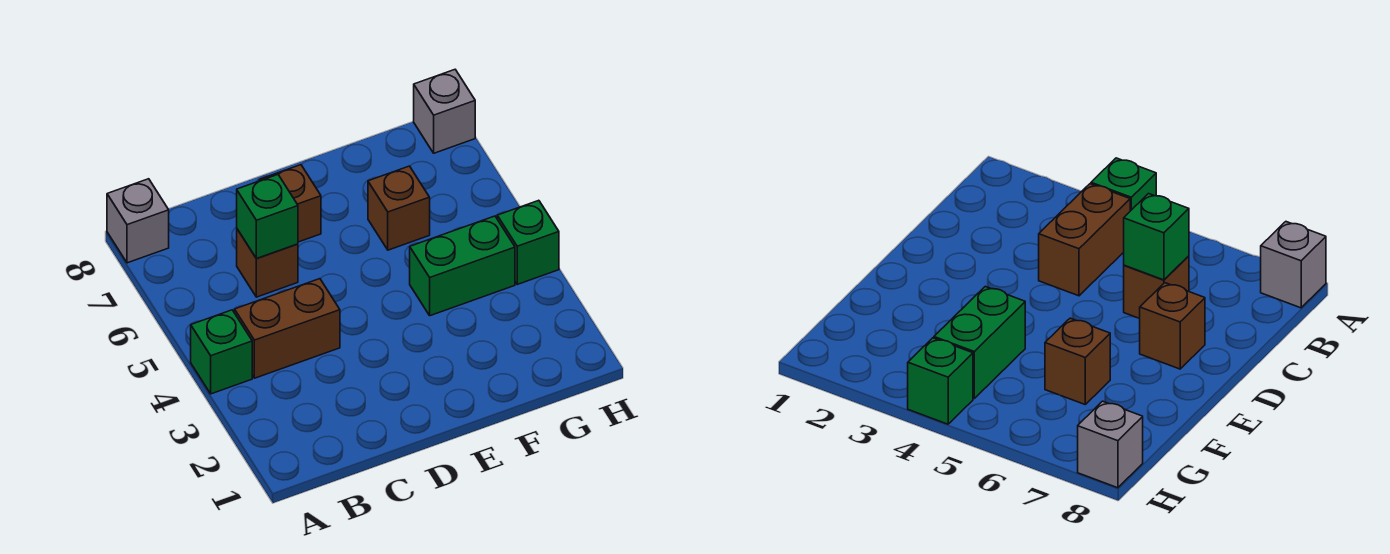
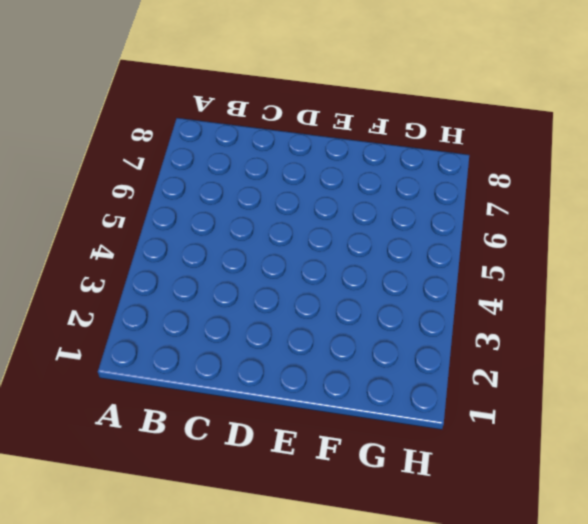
none -> green 1x1 brick [191,310,252,394]
none -> grey 1x1 brick [107,179,169,263]

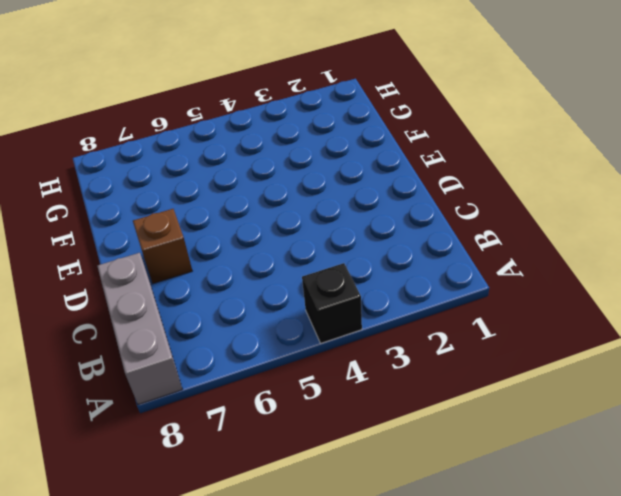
black 1x1 brick [302,263,362,343] -> green 1x1 brick [191,310,252,394]
grey 1x3 brick [97,253,182,405] -> grey 1x1 brick [107,179,169,263]
none -> brown 1x2 brick [235,279,340,378]
none -> brown 1x1 brick [237,229,298,297]

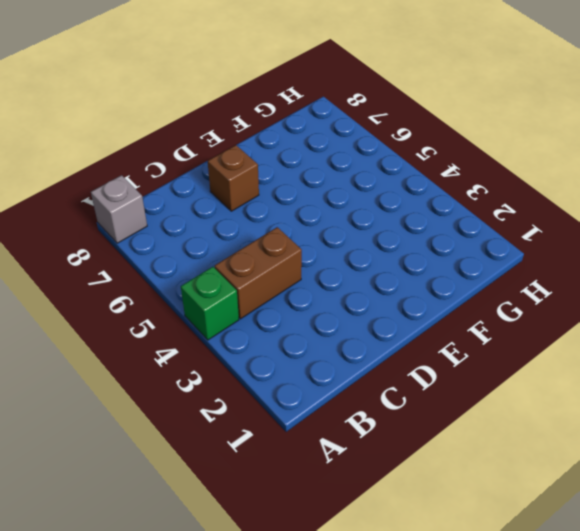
none -> brown 1x1 brick [237,229,298,297]
none -> green 1x2 brick [410,216,515,316]

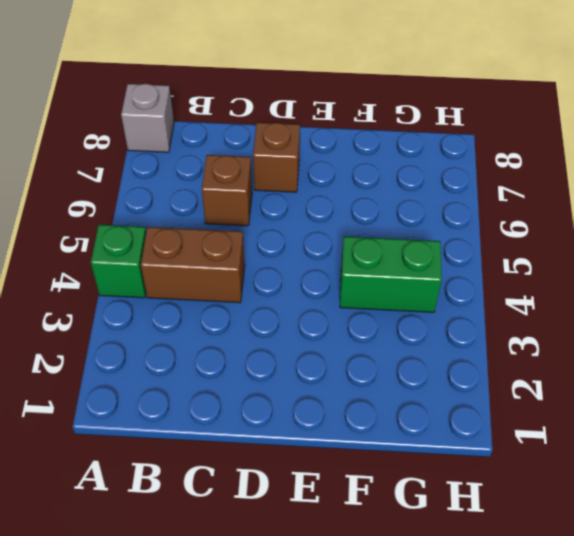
none -> brown 1x1 brick [368,166,430,250]
none -> green 1x1 brick [497,200,559,284]

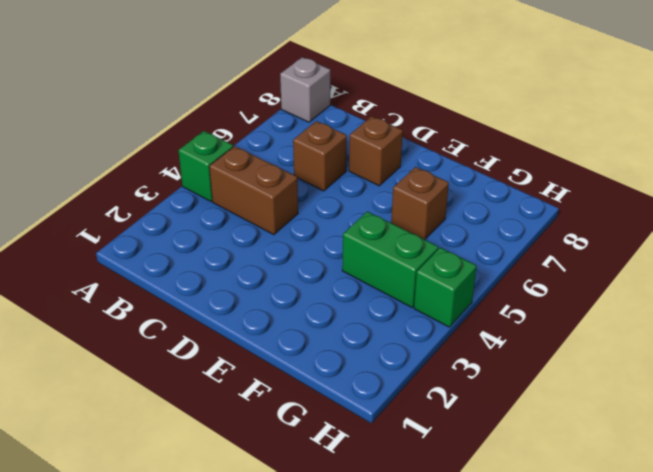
none -> grey 1x1 brick [414,70,475,153]
none -> green 1x1 brick [237,175,298,258]

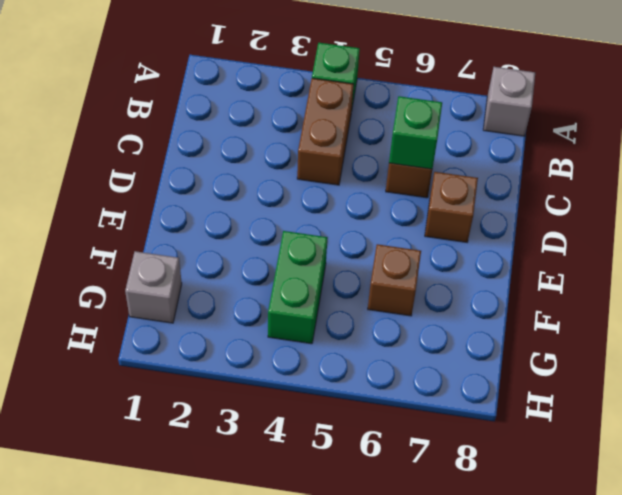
grey 1x1 brick [125,251,182,323] -> grey 1x1 brick moved to [414,70,475,153]
none -> green 1x1 brick [497,200,559,284]

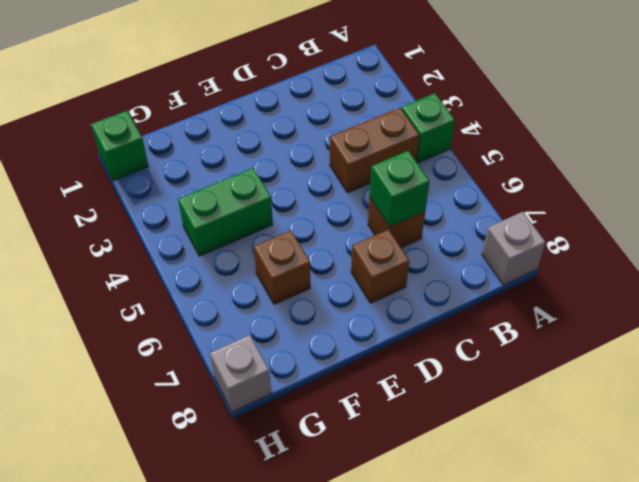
green 1x1 brick [91,111,148,181] -> green 1x1 brick moved to [497,200,559,284]

